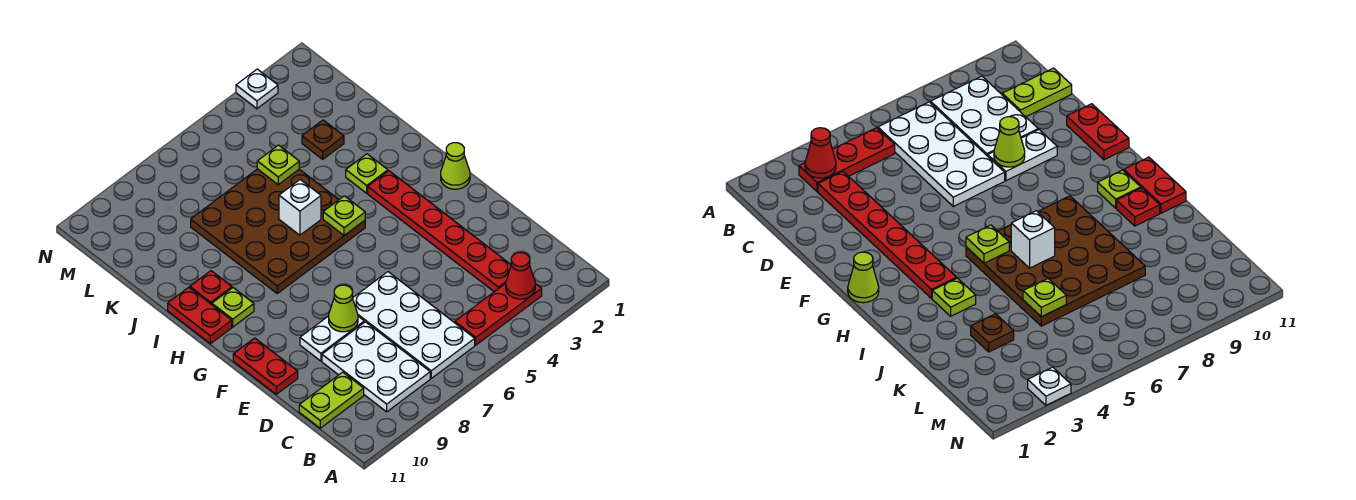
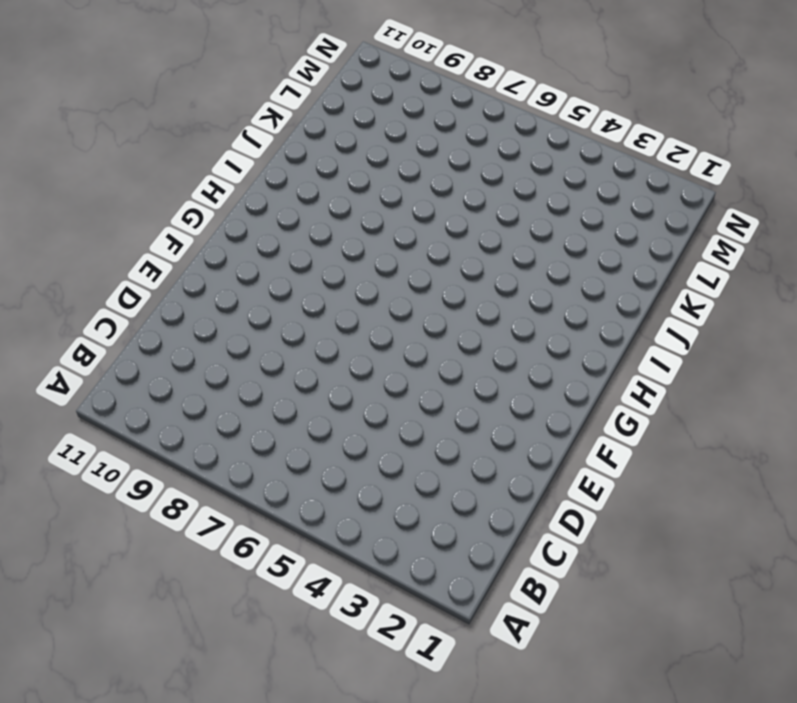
none -> red 1x3 plate [455,283,542,345]
none -> white 2x4 plate [353,272,475,378]
none -> white 2x3 plate [322,322,430,412]

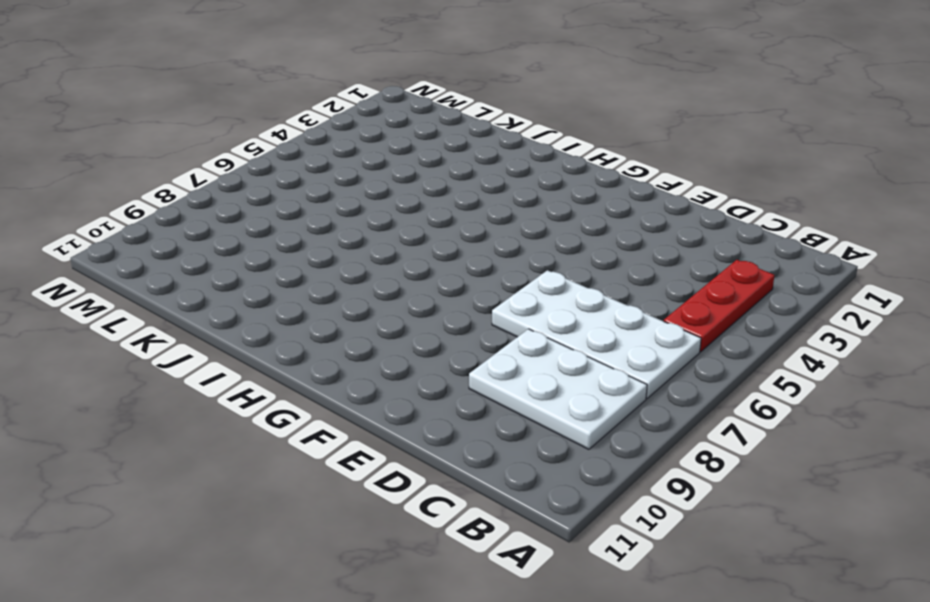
none -> red 1x6 plate [368,171,511,292]
none -> lime 1x2 plate [299,372,364,428]
none -> white 1x2 plate [300,316,364,361]

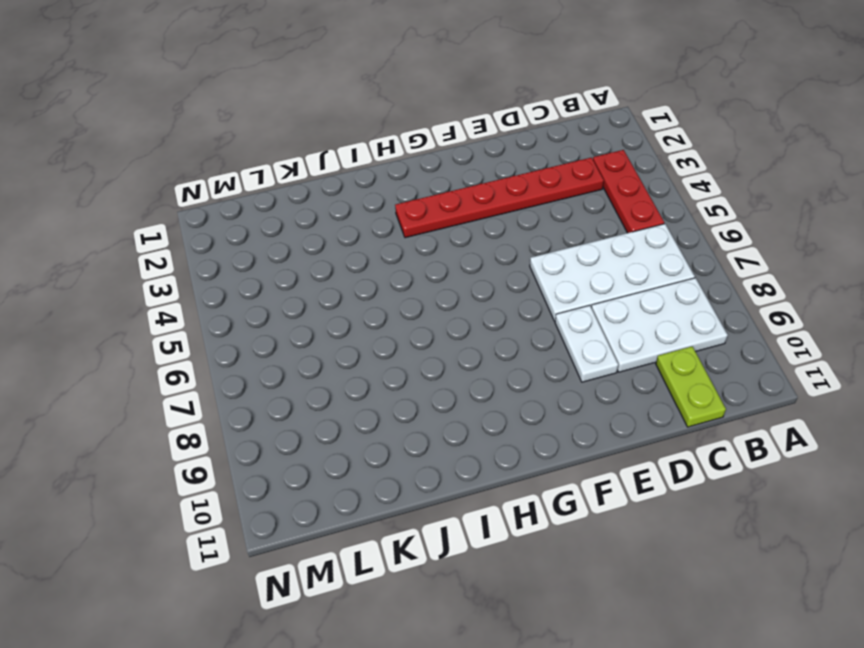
none -> red 1x2 plate [233,338,298,394]
none -> lime 1x1 cone [441,143,470,189]
none -> brown 4x4 plate [191,169,365,293]

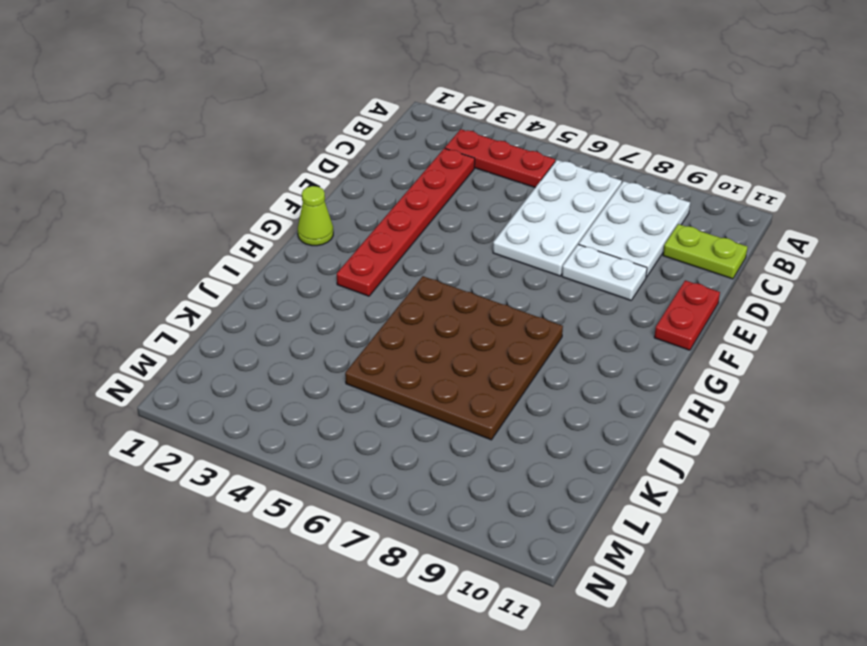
none -> lime 1x1 plate [212,288,254,327]
none -> red 1x2 plate [168,287,232,344]
none -> lime 1x1 plate [346,154,388,193]

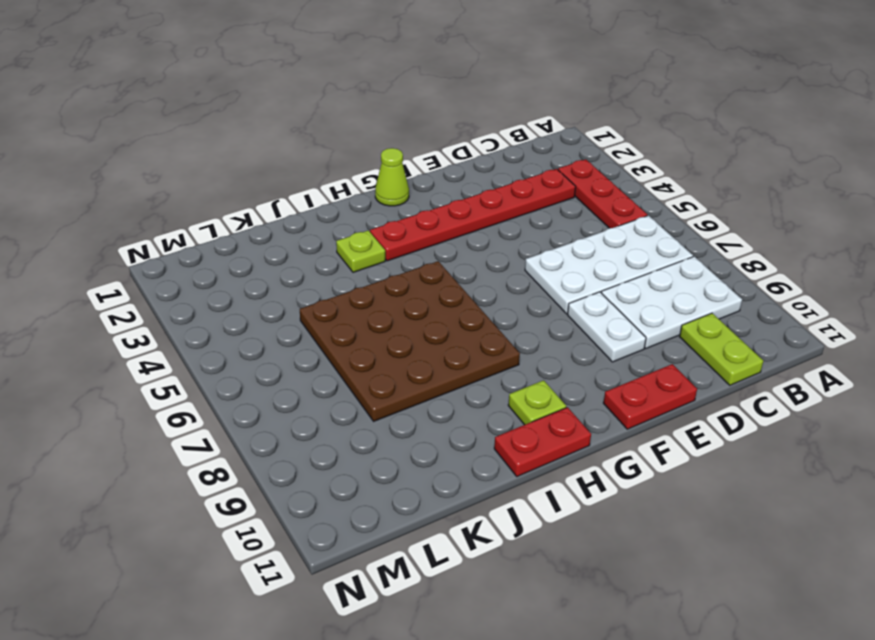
none -> red 1x1 plate [190,271,232,305]
none -> brown 1x1 plate [302,120,344,159]
none -> white 1x1 plate [236,69,278,109]

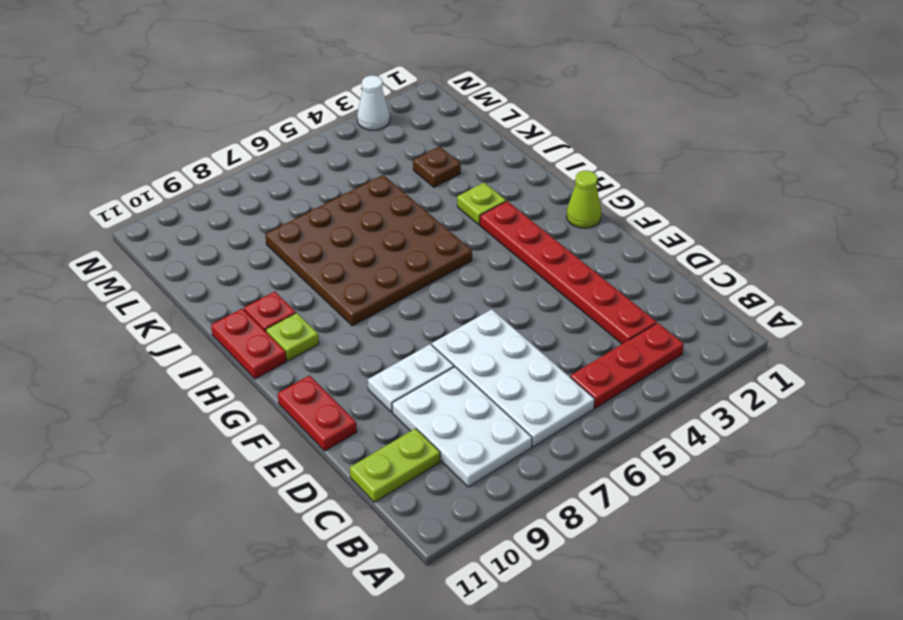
white 1x1 cone [357,75,390,130] -> white 1x1 plate [236,69,278,109]
none -> red 1x1 cone [506,253,535,299]
none -> lime 1x1 cone [329,285,358,332]
none -> lime 1x1 plate [323,196,365,235]

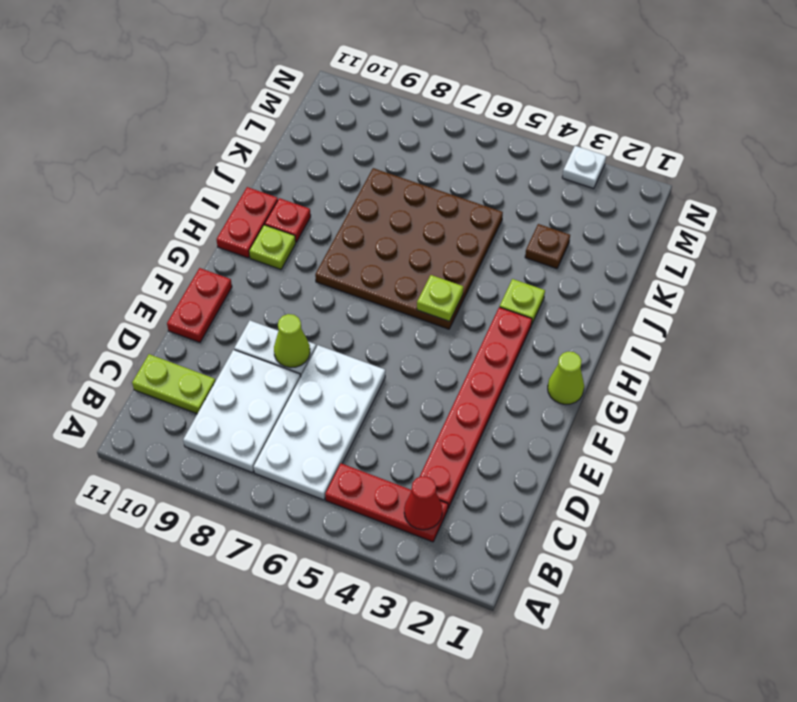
none -> white 1x1 brick [279,180,321,235]
none -> lime 1x1 plate [257,145,299,185]

